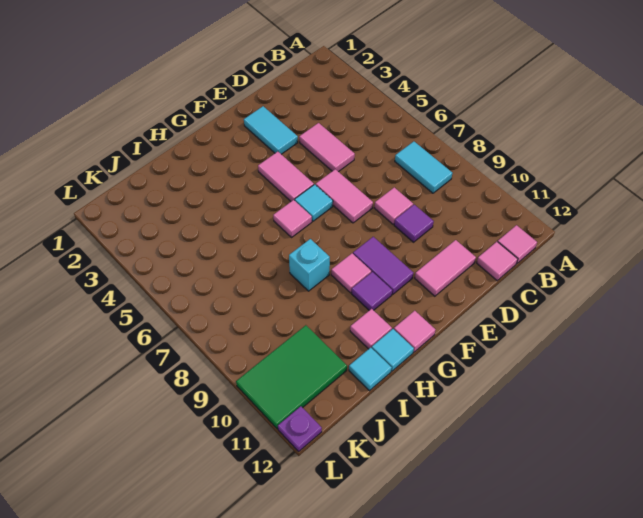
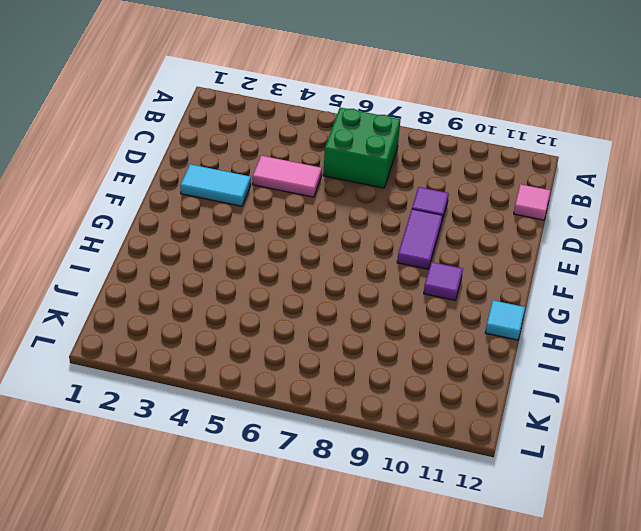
green 2x2 brick [323,108,400,188] -> cyan 1x2 tile [395,141,452,193]
purple 1x2 tile [397,209,442,269] -> purple 1x2 tile turned to [353,237,414,294]
none -> pink 1x1 tile [498,225,537,264]
none -> pink 1x1 tile [375,187,413,224]
none -> pink 1x2 tile [415,240,476,296]

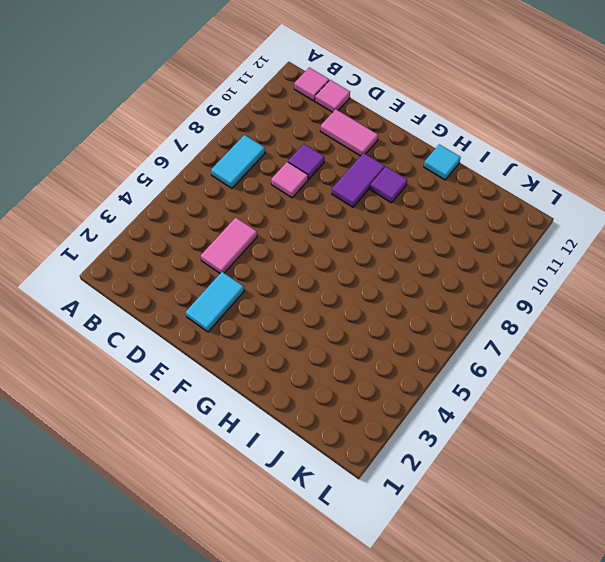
none -> pink 1x2 tile [316,169,373,223]
none -> pink 1x2 tile [258,152,314,201]
none -> cyan 1x1 tile [295,184,333,221]

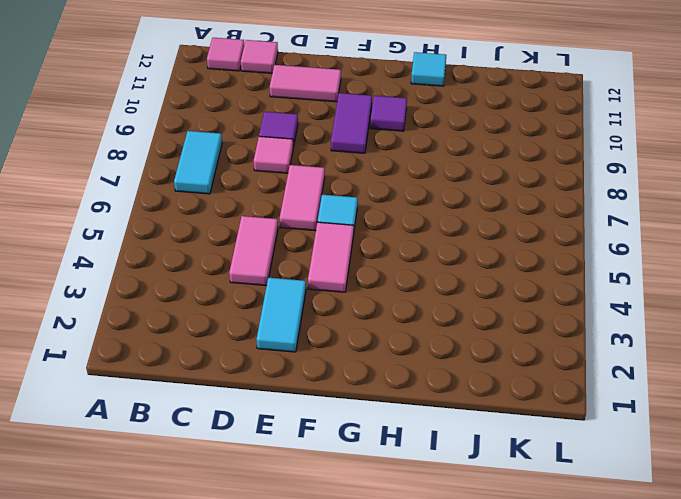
none -> pink 1x1 tile [273,200,312,237]
none -> pink 1x1 tile [331,253,371,293]
none -> pink 1x1 tile [394,311,436,352]

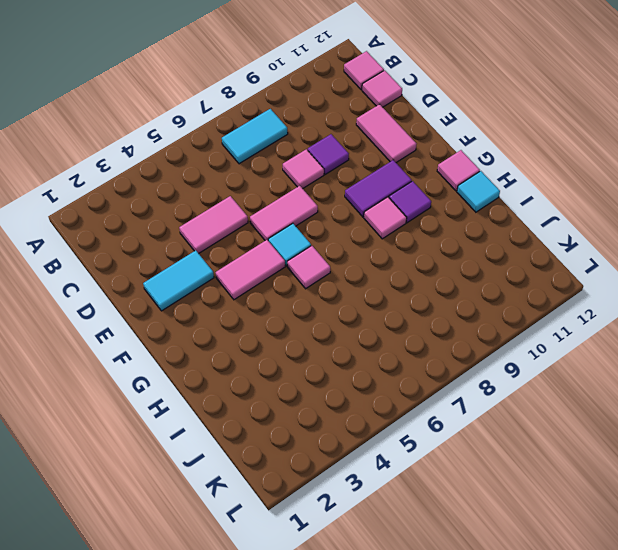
none -> cyan 1x1 brick [289,239,330,291]
none -> pink 1x1 tile [350,309,392,349]
none -> cyan 1x1 tile [349,348,392,391]

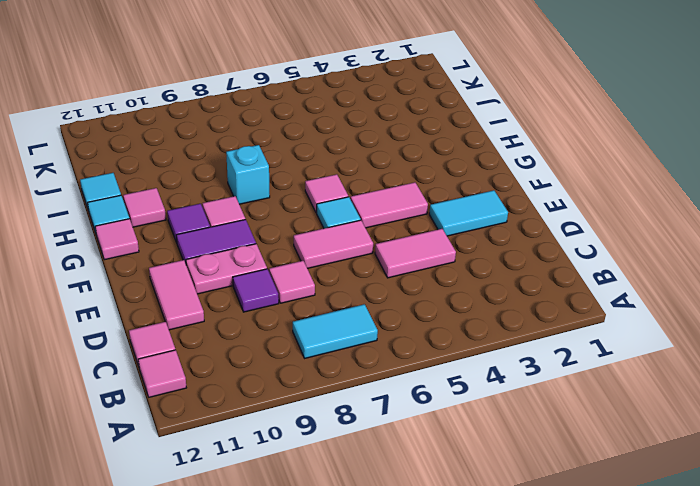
pink 1x2 plate [186,244,267,294] -> none
none -> green 2x3 tile [236,325,347,429]
none -> purple 1x1 plate [278,406,322,451]

